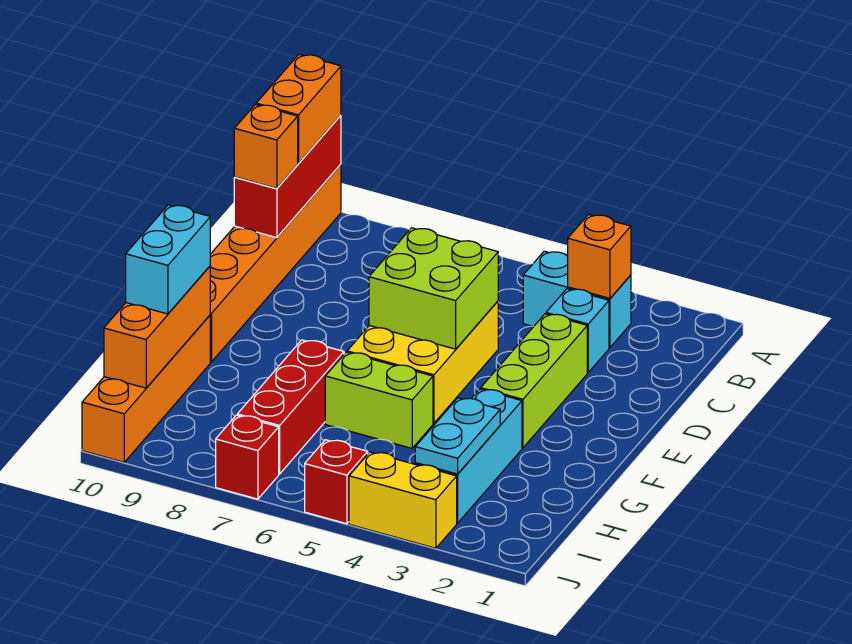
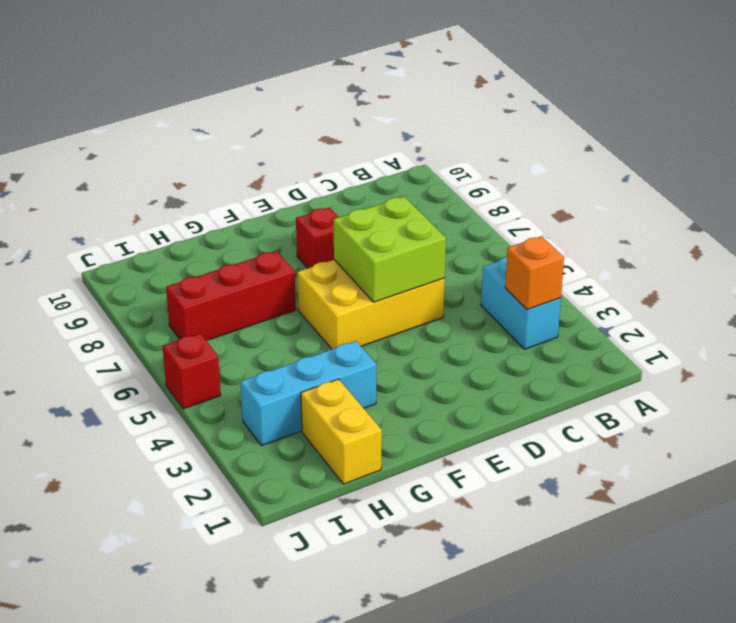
red 1x1 brick [296,207,339,268] -> red 1x1 brick moved to [216,415,279,499]
yellow 1x2 brick [301,379,382,484] -> yellow 1x2 brick moved to [349,452,457,548]
none -> orange 1x6 brick [210,164,341,362]
none -> cyan 1x1 brick [546,289,609,373]
none -> lime 1x3 brick [481,314,587,448]

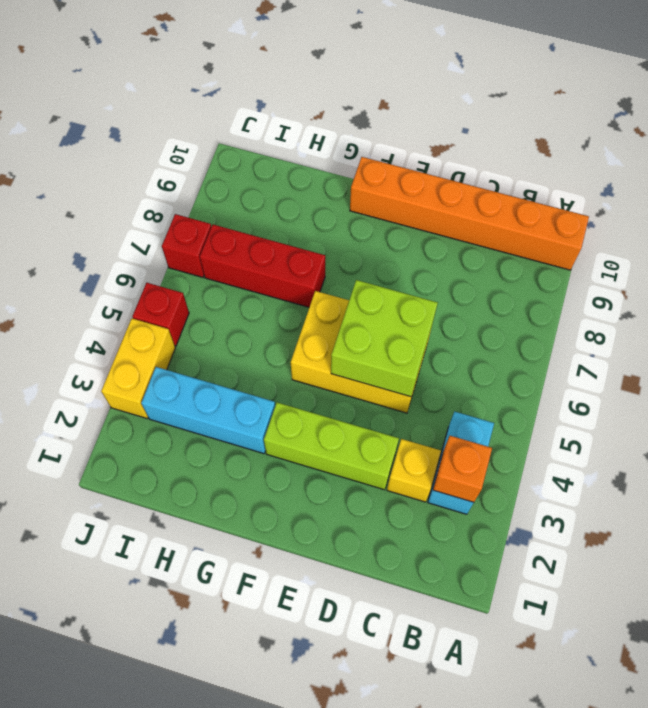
yellow 1x1 brick [387,439,441,502] -> cyan 1x1 brick [546,289,609,373]
none -> lime 1x2 brick [325,352,433,448]
none -> orange 1x4 brick [82,315,210,462]
none -> red 1x3 brick [234,115,341,238]

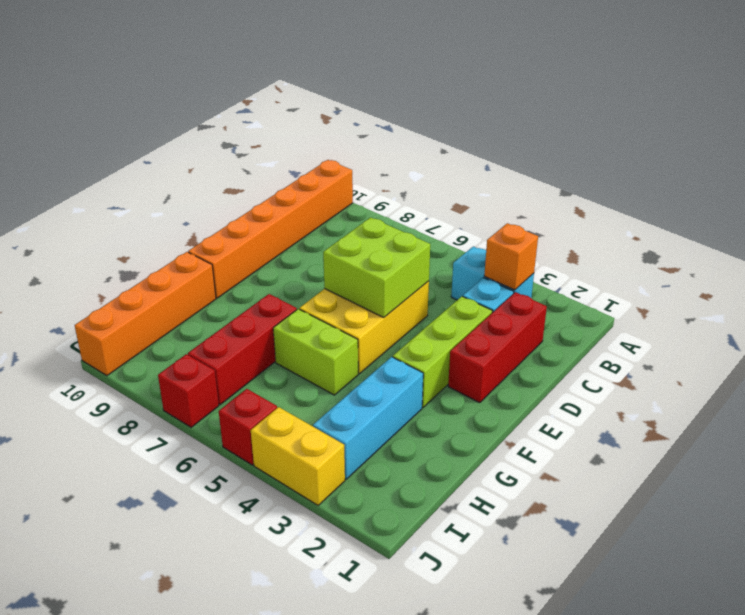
red 1x3 brick [448,292,547,403] -> red 1x3 brick moved to [234,115,341,238]
none -> orange 1x3 brick [104,266,210,388]
none -> cyan 1x2 plate [415,398,500,474]
none -> orange 1x2 brick [256,54,341,163]

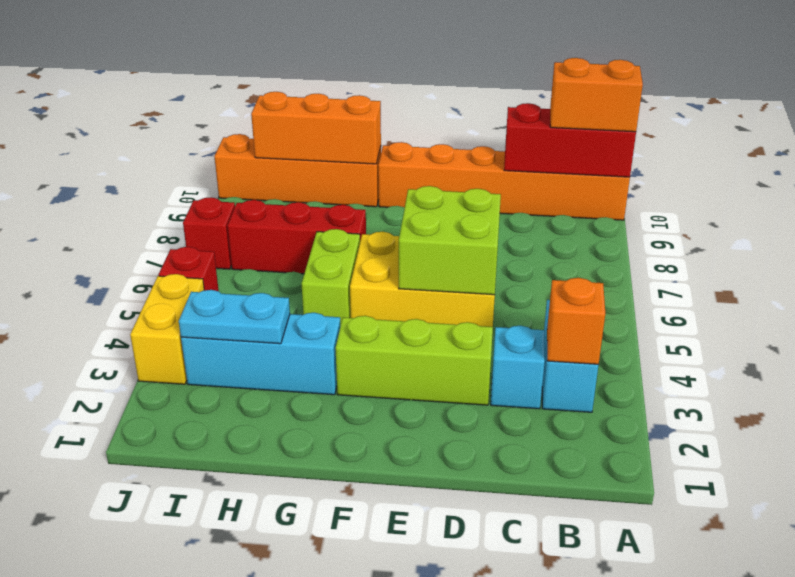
none -> orange 1x1 brick [234,105,298,189]
none -> cyan 1x2 brick [126,205,210,314]

